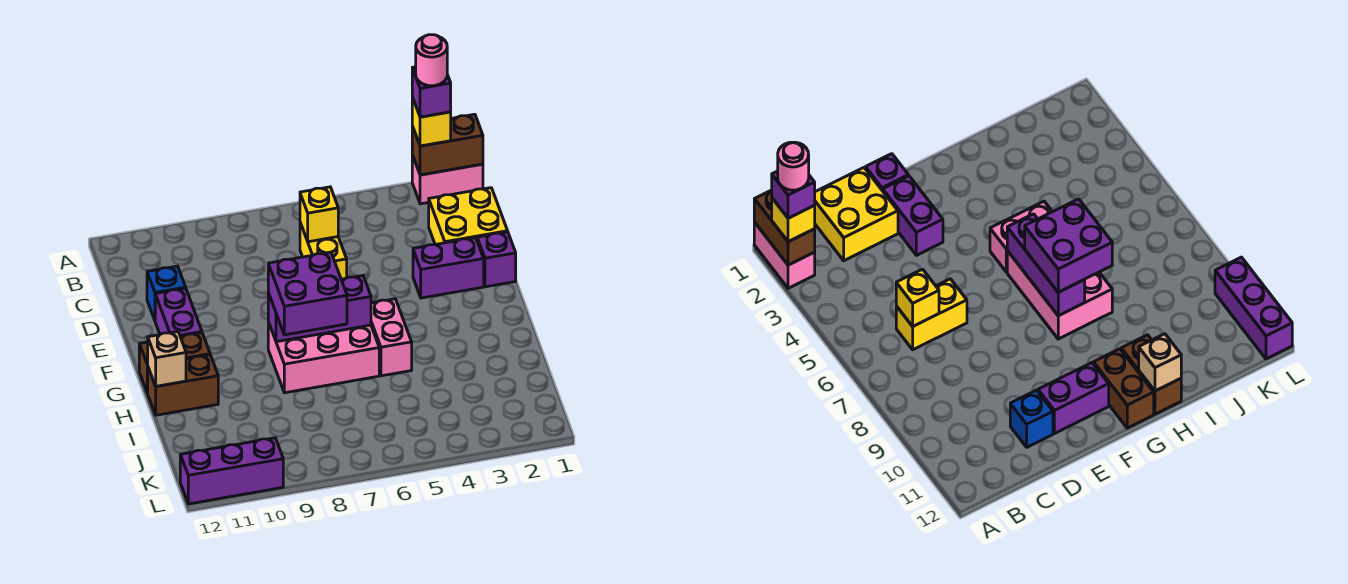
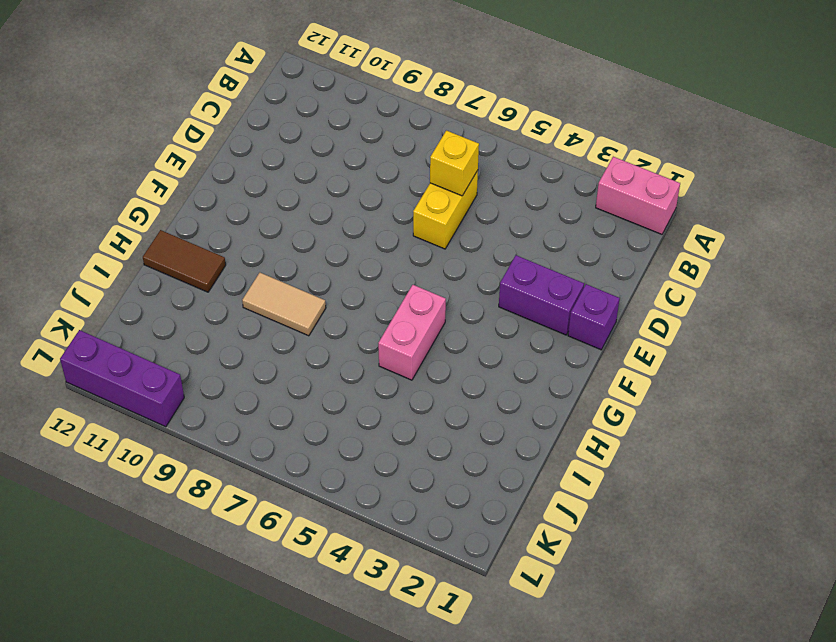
tan 1x2 tile [242,273,326,336] -> pink 2x3 brick [268,322,379,393]
brown 1x2 tile [143,230,226,292] -> brown 1x2 brick [148,355,218,415]
none -> yellow 2x2 brick [429,188,508,245]
none -> blue 1x1 brick [147,266,186,320]
none -> purple 1x2 brick [155,288,202,336]

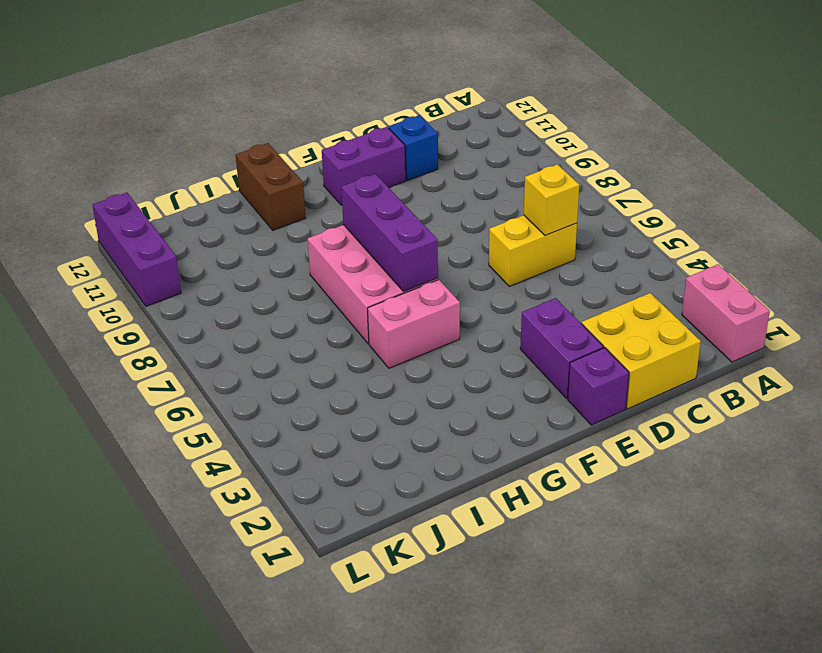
none -> brown 1x2 brick [139,333,210,393]
none -> brown 1x2 brick [412,114,483,175]
none -> tan 1x1 brick [148,332,186,386]

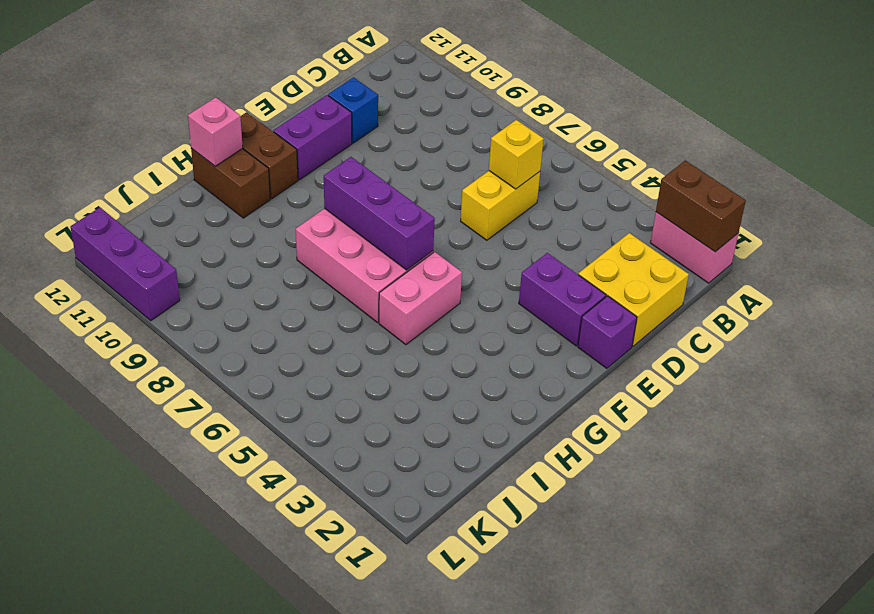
pink 1x1 brick [188,97,243,166] -> tan 1x1 brick [148,332,186,386]
none -> yellow 1x1 brick [412,97,451,146]
none -> purple 2x2 brick [268,252,347,335]
none -> purple 1x1 brick [412,67,451,117]

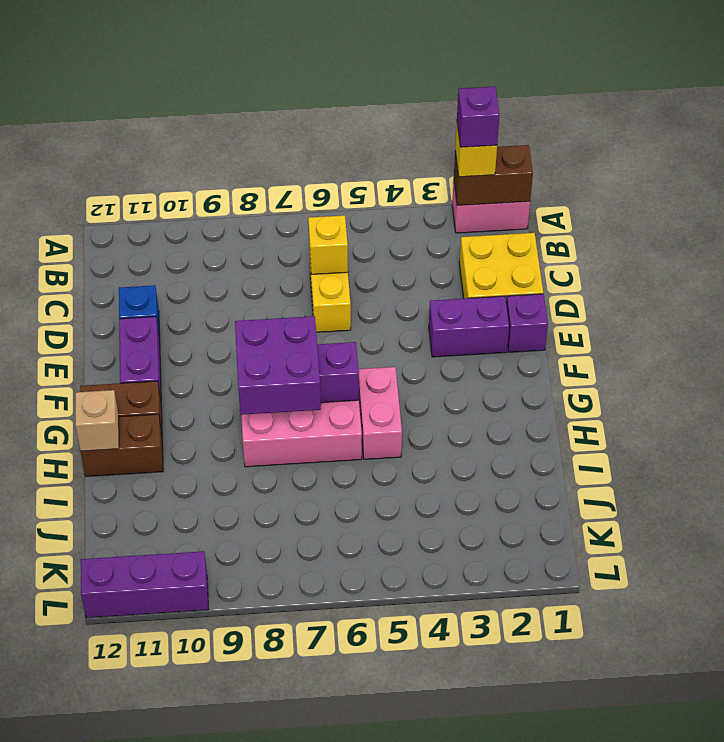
none -> pink 1x1 round brick [416,35,447,86]

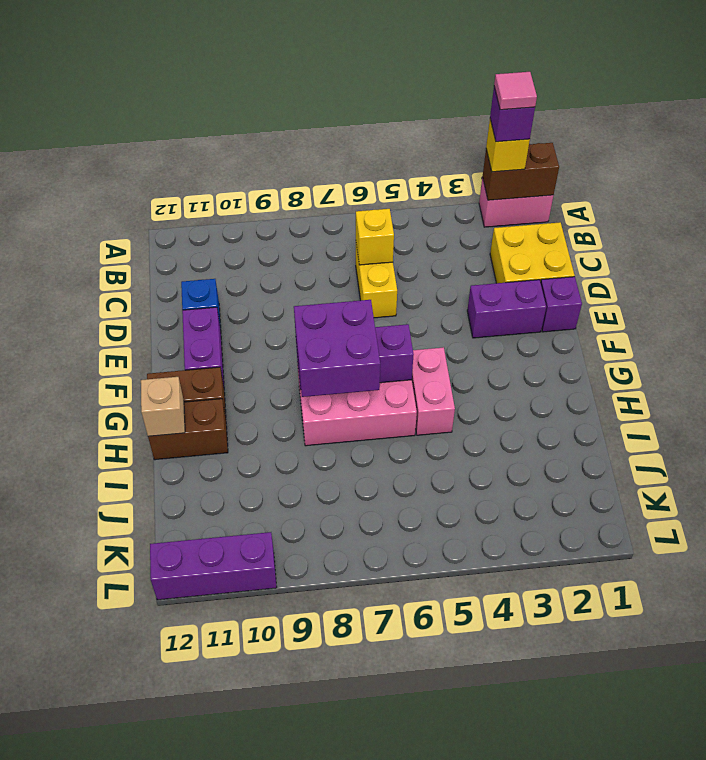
pink 1x1 tile [494,72,537,110] -> pink 1x1 round brick [416,35,447,86]

